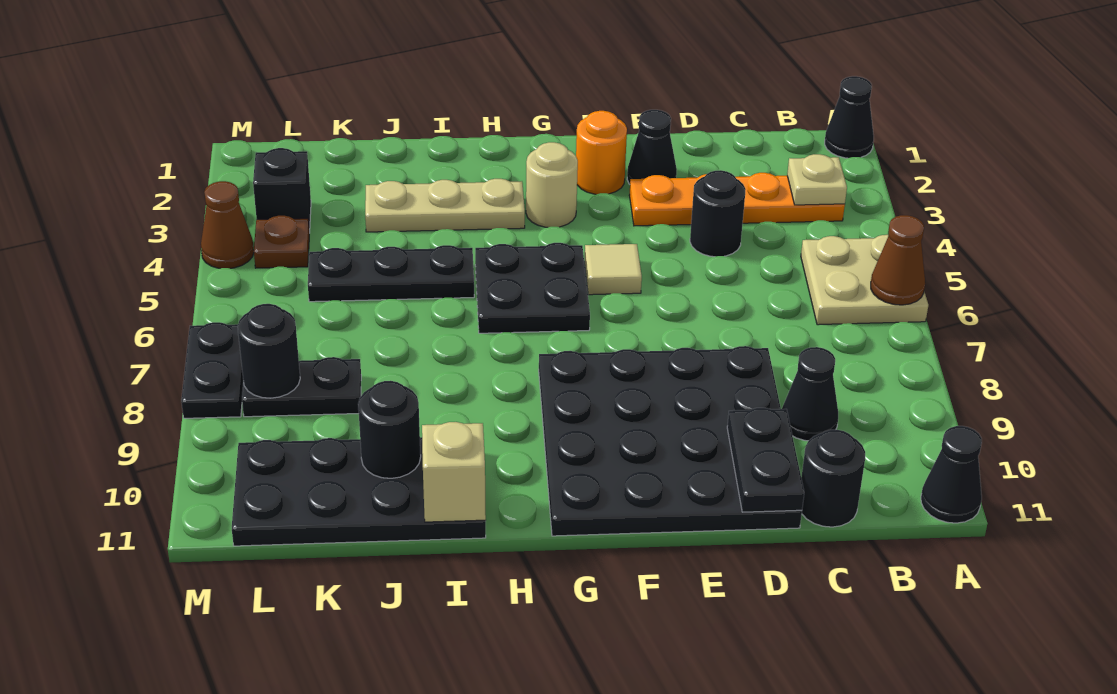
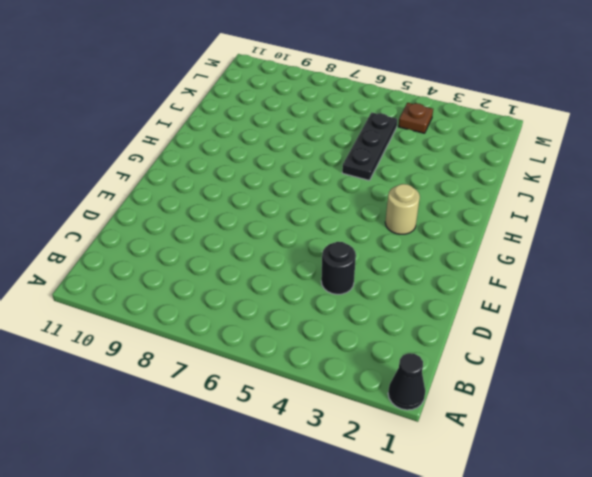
none -> tan 2x2 plate [801,235,928,325]
none -> black 1x1 cone [921,426,982,523]
none -> orange 1x4 plate [629,173,845,226]

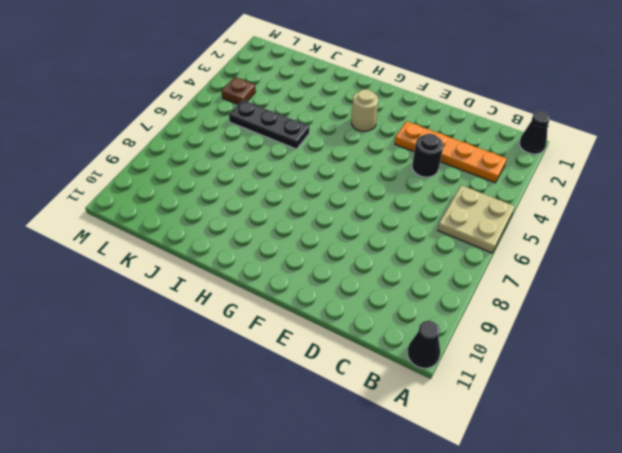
none -> black 1x1 cone [782,347,838,441]
none -> black 1x1 round brick [801,430,865,527]
none -> black 4x4 plate [539,346,802,536]

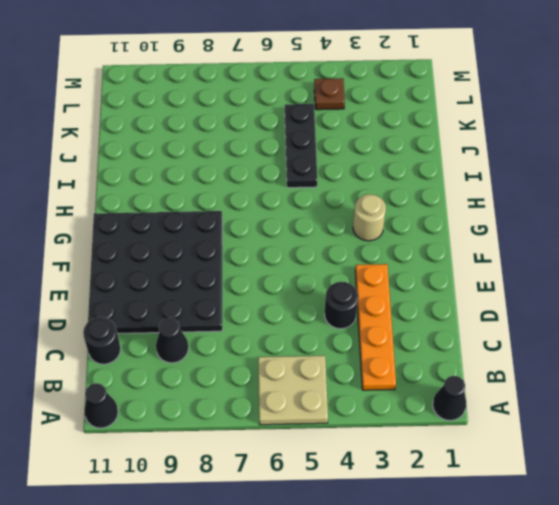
none -> black 1x1 cone [627,110,677,184]
none -> orange 1x1 round brick [576,111,627,194]
none -> tan 1x1 tile [584,244,642,295]

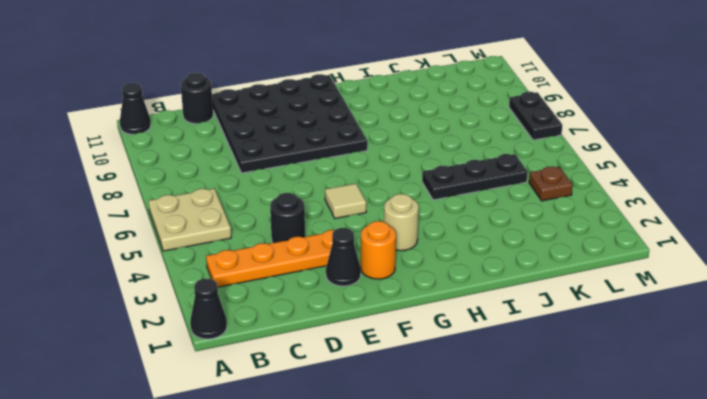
none -> black 1x1 cone [782,347,838,441]
none -> black 2x2 plate [475,243,590,333]
none -> tan 1x3 plate [365,179,525,232]

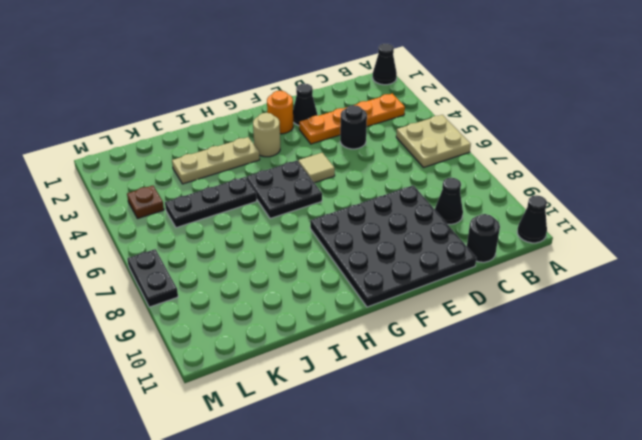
none -> black 2x4 plate [232,437,486,546]
none -> black 1x2 plate [242,357,361,417]
none -> black 1x1 brick [253,148,311,232]

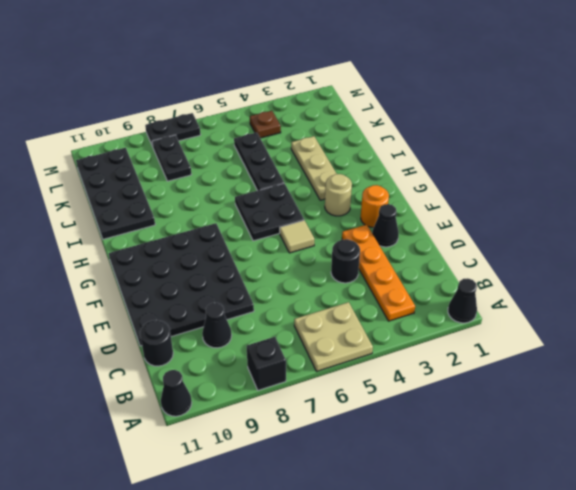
black 1x1 brick [247,337,286,390] -> black 1x1 brick moved to [253,148,311,232]
none -> brown 1x1 cone [201,181,254,268]
none -> brown 1x1 cone [871,215,925,305]
none -> tan 1x1 plate [787,154,847,205]

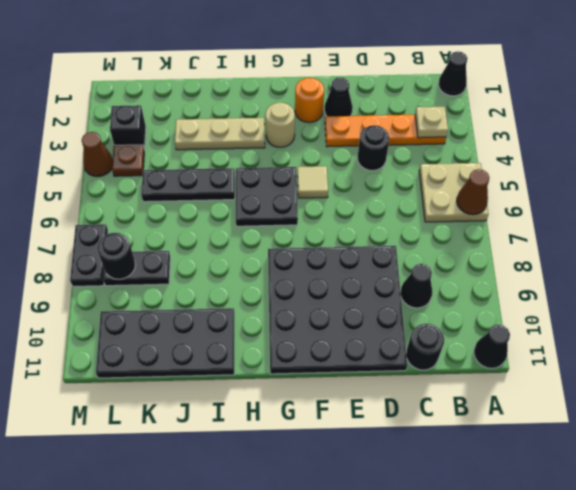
none -> black 1x2 plate [727,408,804,512]
none -> tan 1x1 brick [422,422,486,522]
none -> black 1x1 round brick [358,381,421,478]

